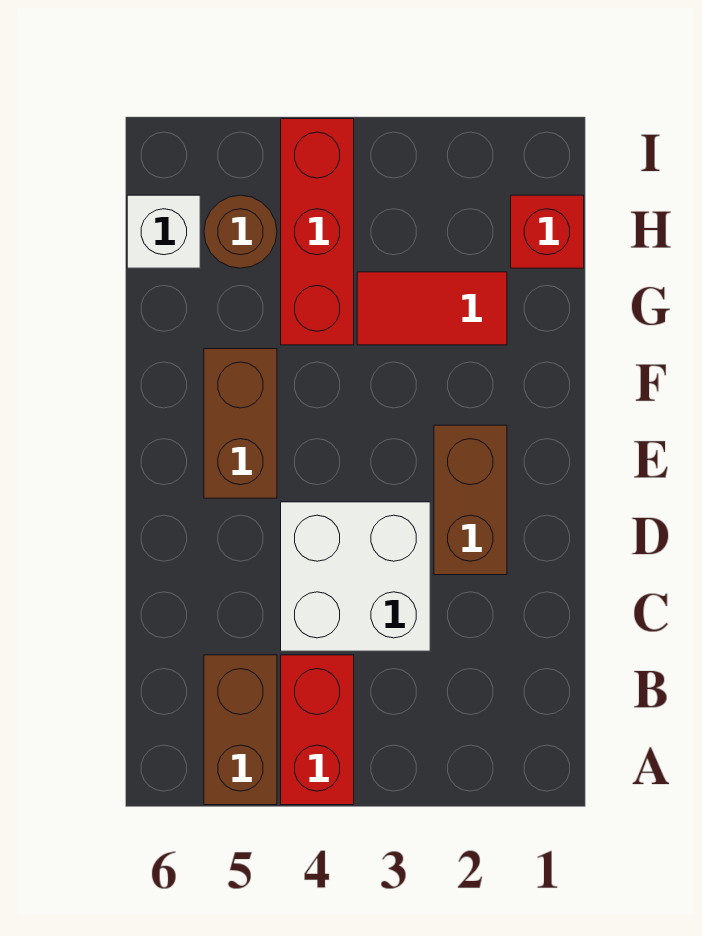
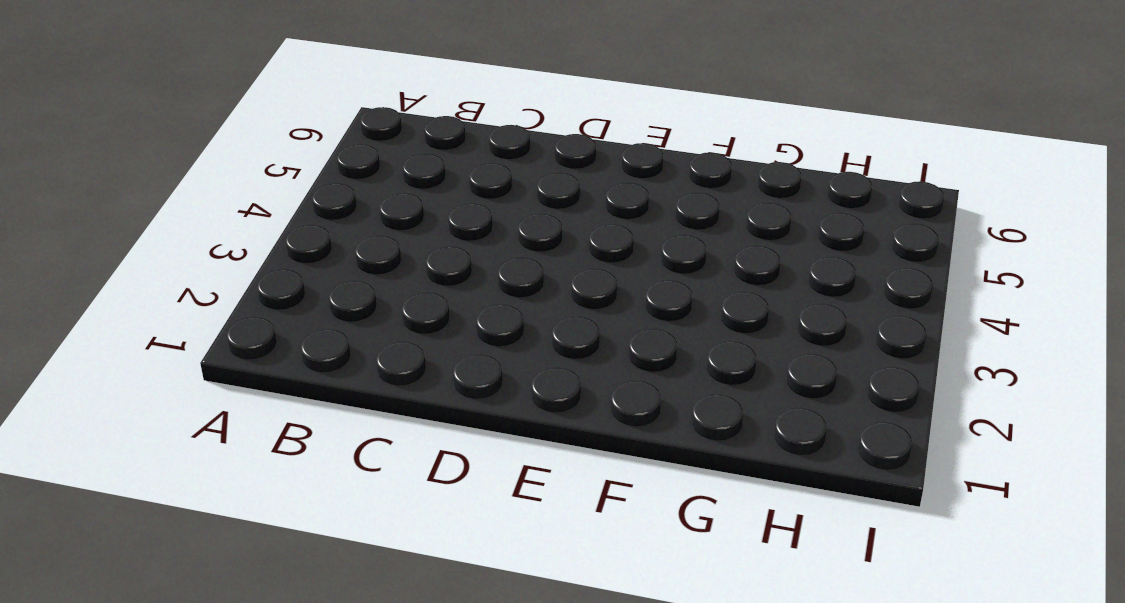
none -> red 1x2 brick [281,655,354,805]
none -> brown 1x2 brick [204,655,277,805]

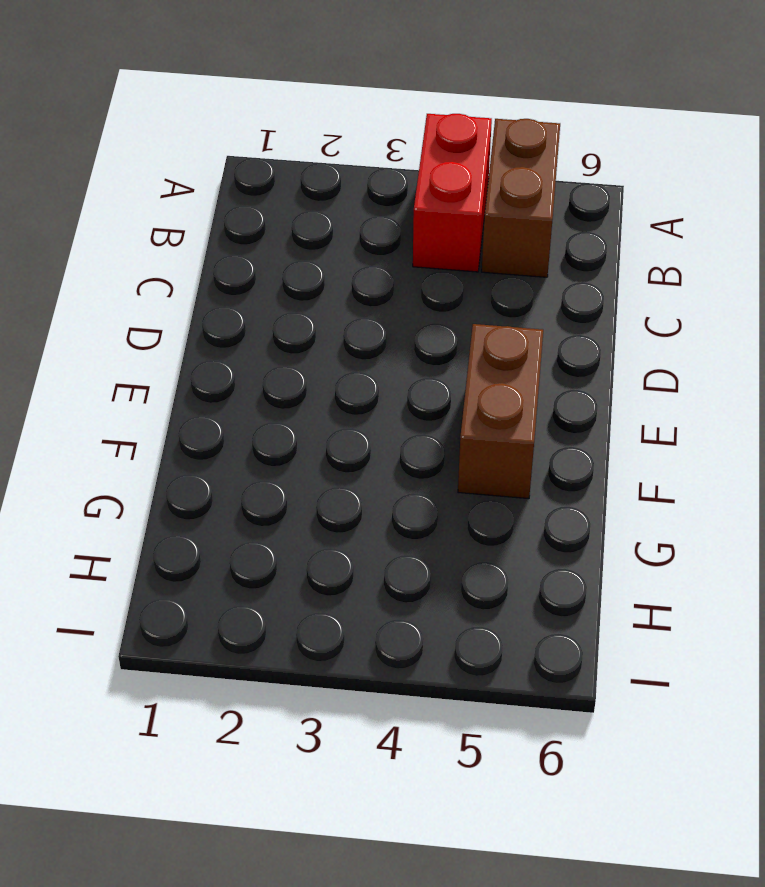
none -> white 2x2 brick [281,502,430,651]
none -> brown 1x2 brick [434,425,507,575]

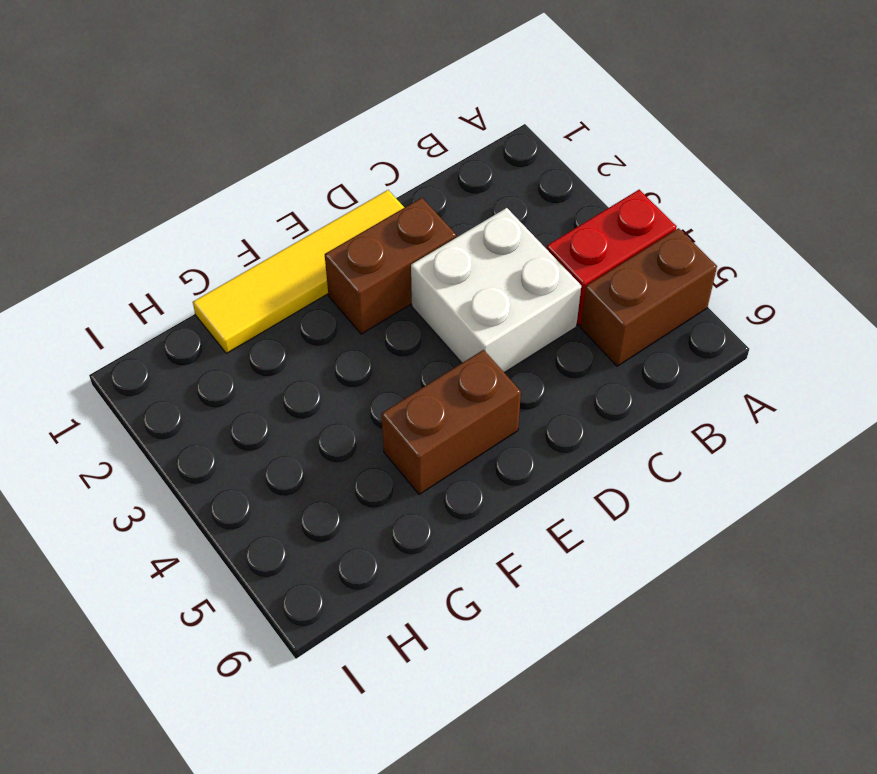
yellow 1x4 tile [193,190,404,353] -> none
none -> red 1x2 tile [357,272,507,345]
none -> red 1x3 brick [281,119,354,345]

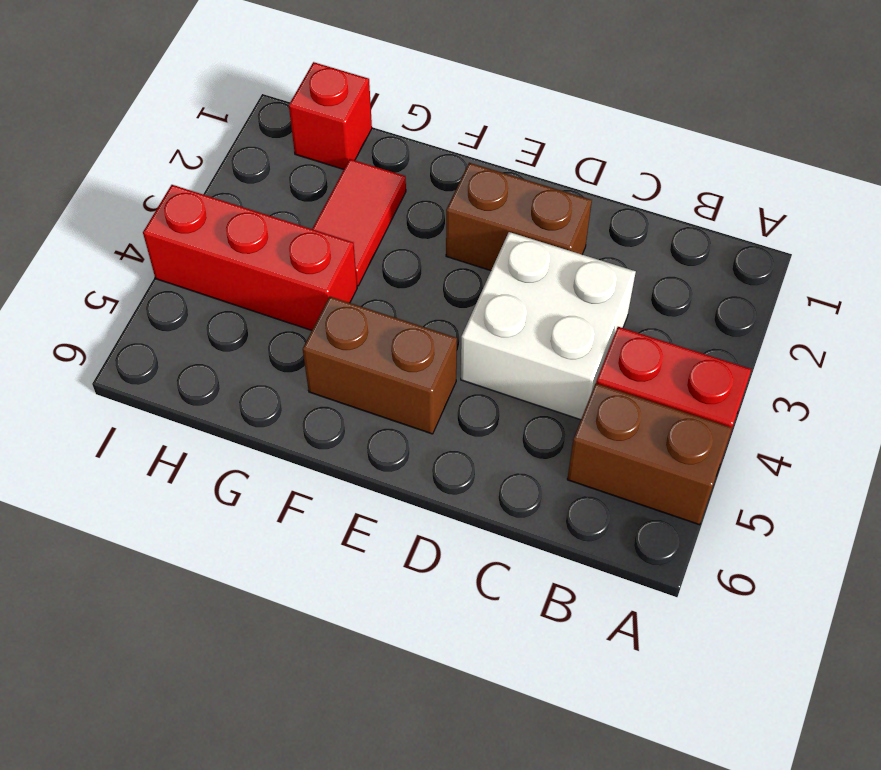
none -> brown 1x1 round brick [204,195,277,268]
none -> white 1x1 brick [127,195,200,268]

